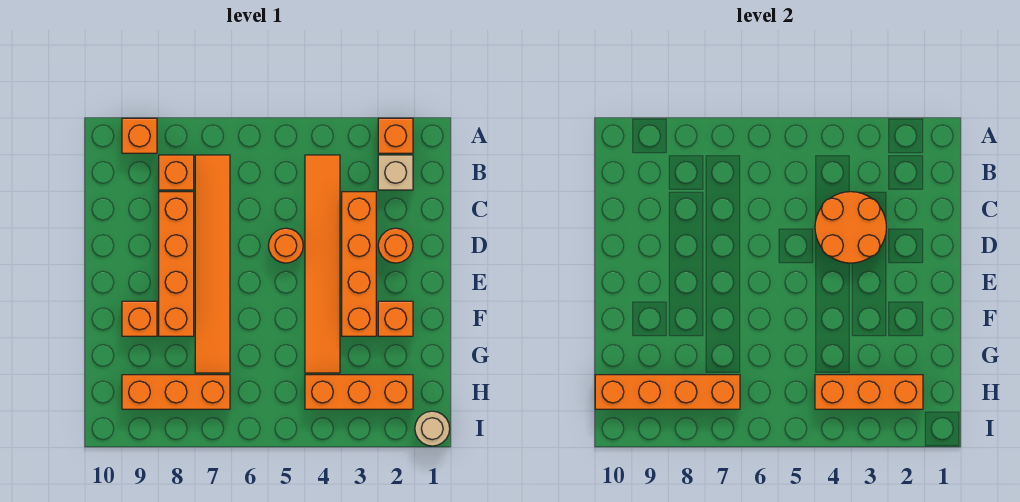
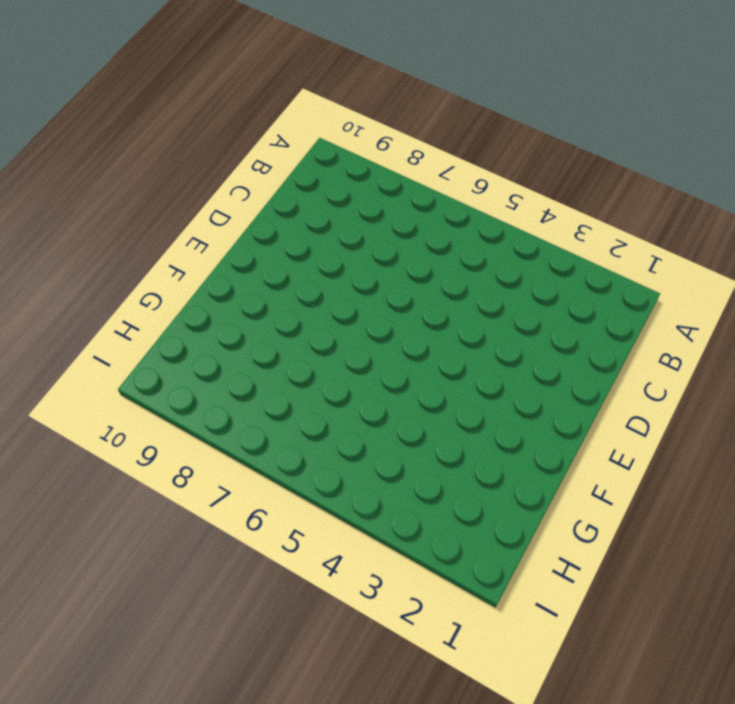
none -> orange 1x1 brick [378,118,413,153]
none -> orange 1x1 brick [122,118,157,153]
none -> tan 1x1 brick [378,155,413,190]

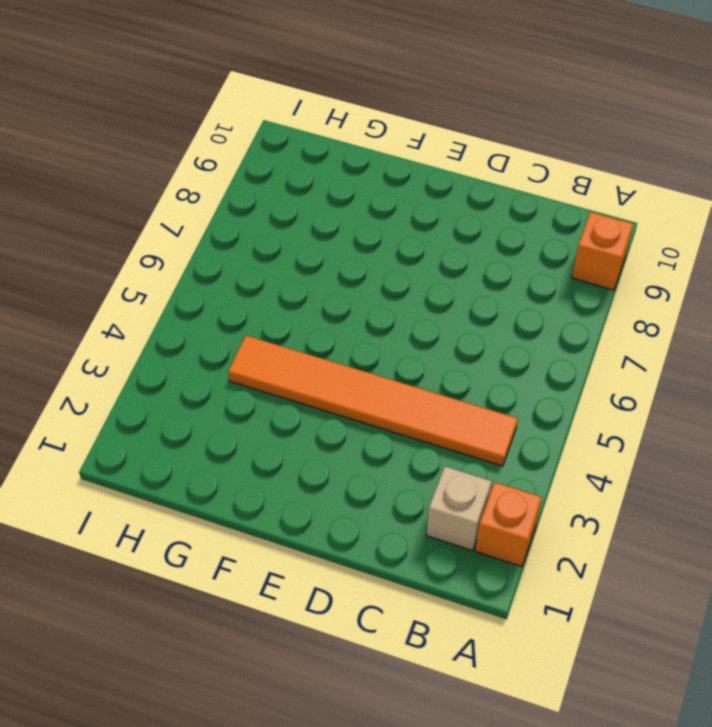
none -> orange 1x6 tile [195,155,230,373]
none -> orange 1x1 brick [159,155,194,190]
none -> orange 1x4 brick [342,192,376,336]

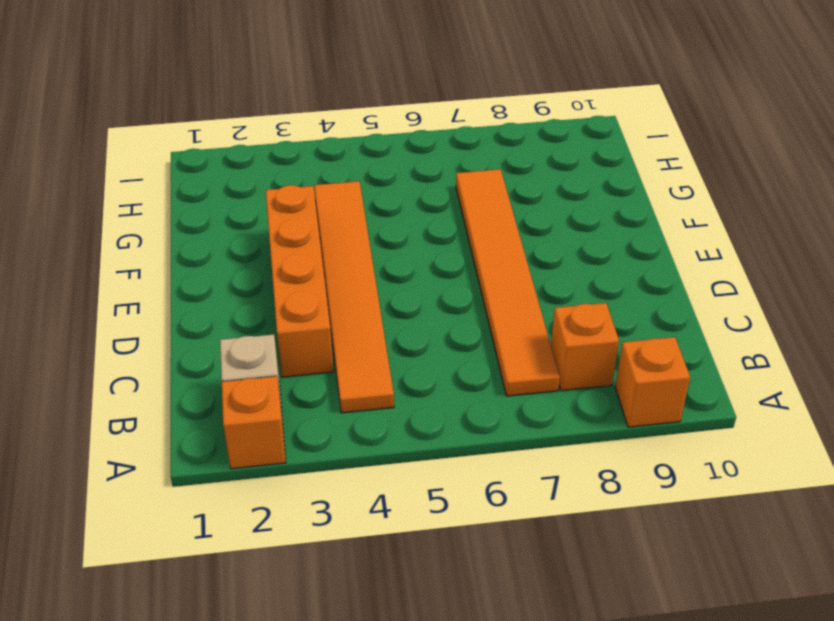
none -> orange 1x4 brick [159,192,194,336]
none -> orange 1x1 round brick [378,228,413,263]
none -> orange 1x1 round brick [268,228,303,263]

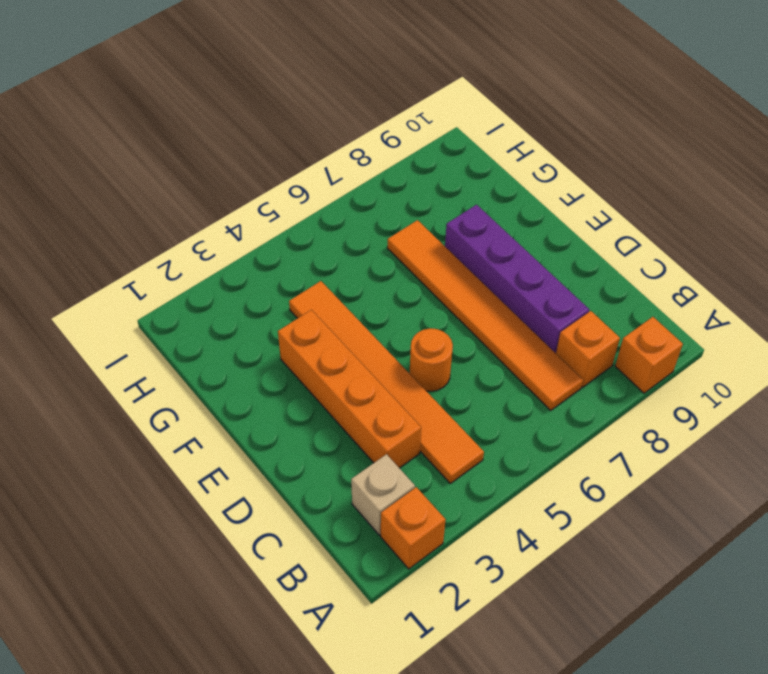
purple 1x4 brick [445,205,589,353] -> orange 1x4 brick [159,192,194,336]
none -> orange 1x1 round brick [378,228,413,263]
none -> orange 1x1 brick [378,301,413,336]
none -> orange 1x1 brick [122,301,157,336]

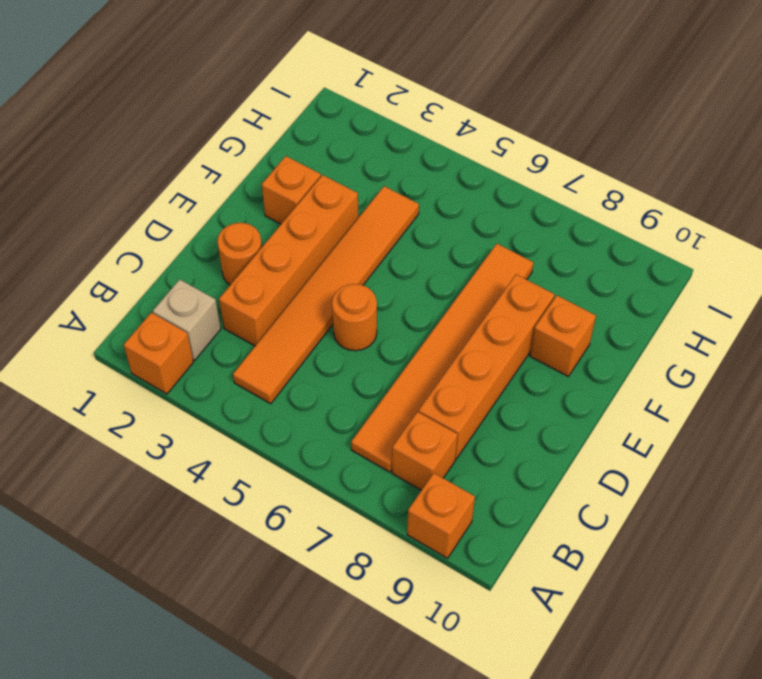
none -> orange 1x3 brick [305,375,413,409]
none -> orange 1x3 brick [122,375,230,409]
none -> tan 1x1 round brick [415,411,450,446]

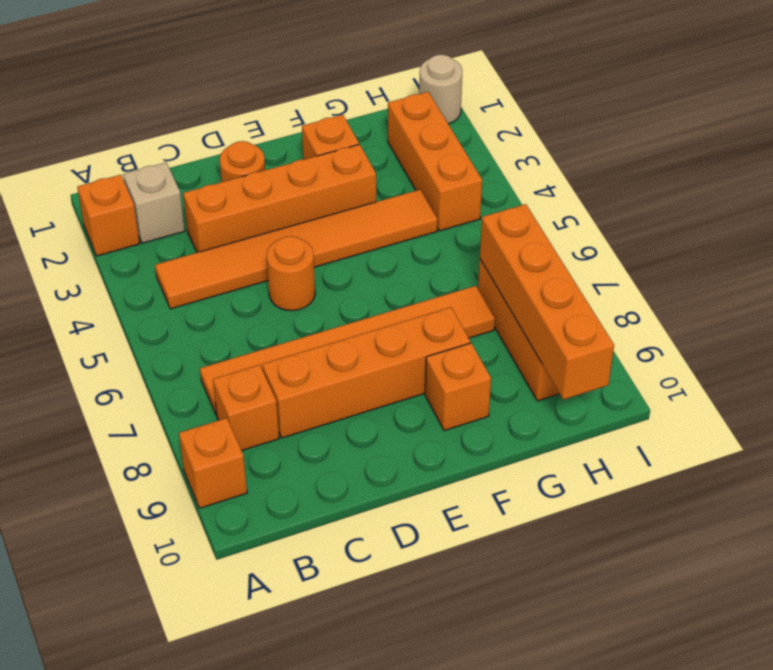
none -> orange 2x2 round brick [815,192,886,263]
none -> orange 1x3 brick [815,375,923,409]

